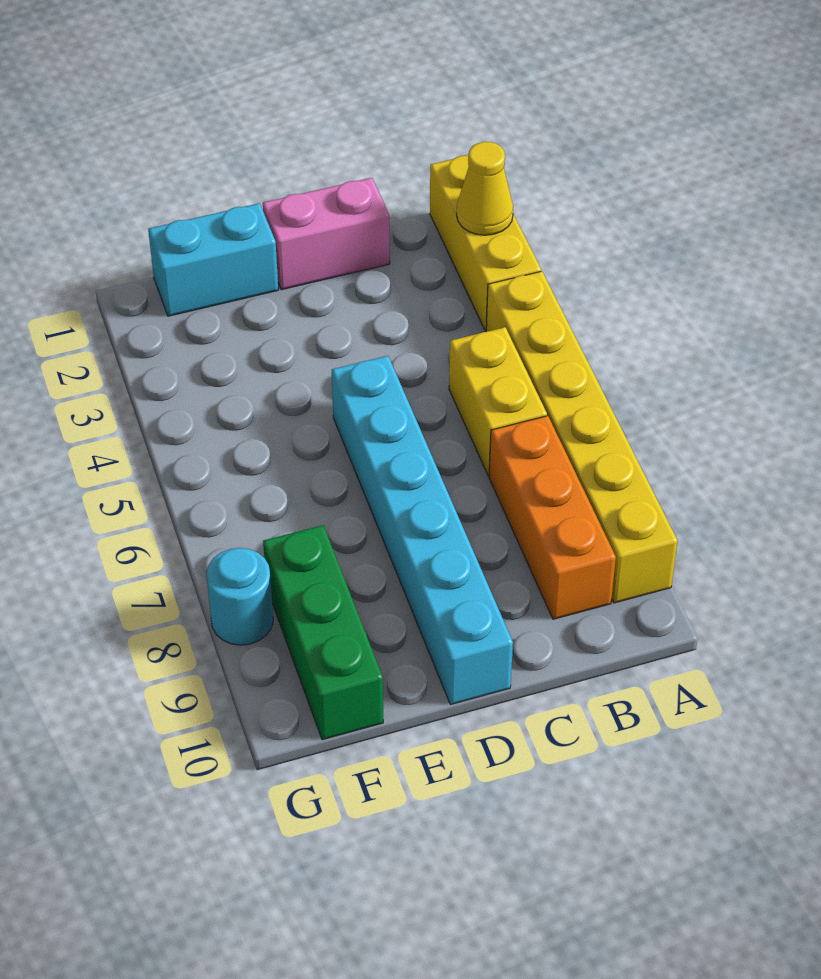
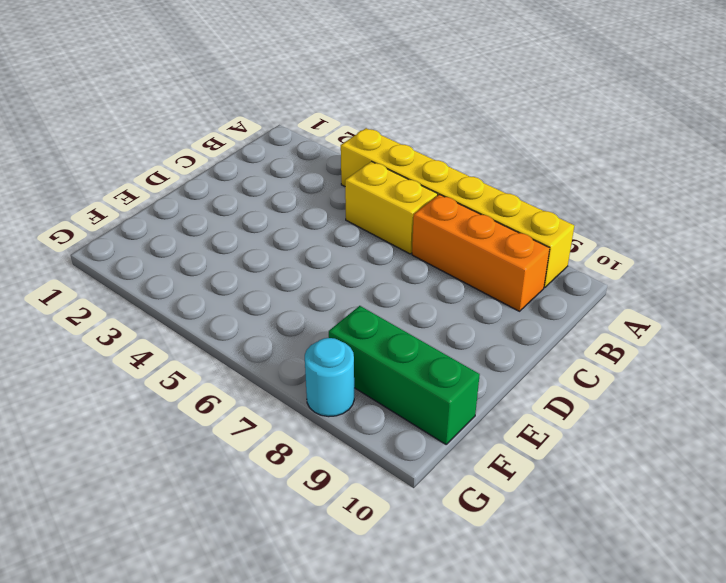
none -> yellow 1x3 brick [430,156,541,331]
none -> pink 1x2 brick [263,178,390,290]

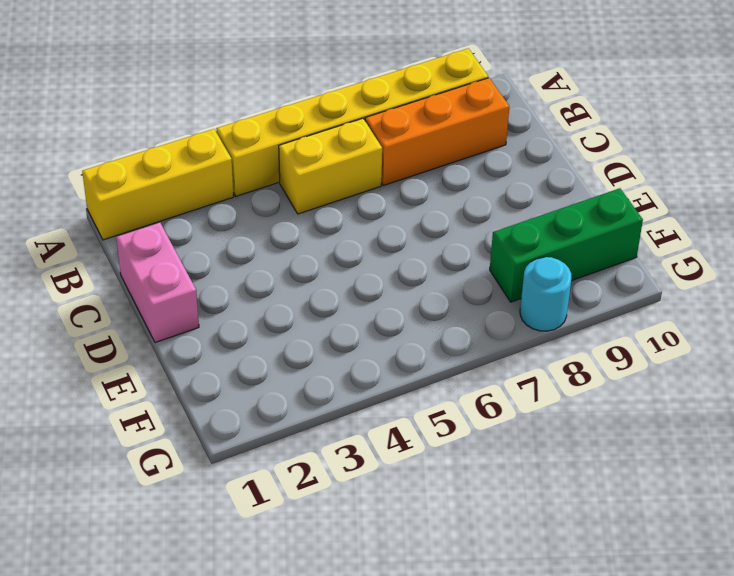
none -> cyan 1x6 brick [332,356,513,705]
none -> cyan 1x2 brick [148,203,278,316]

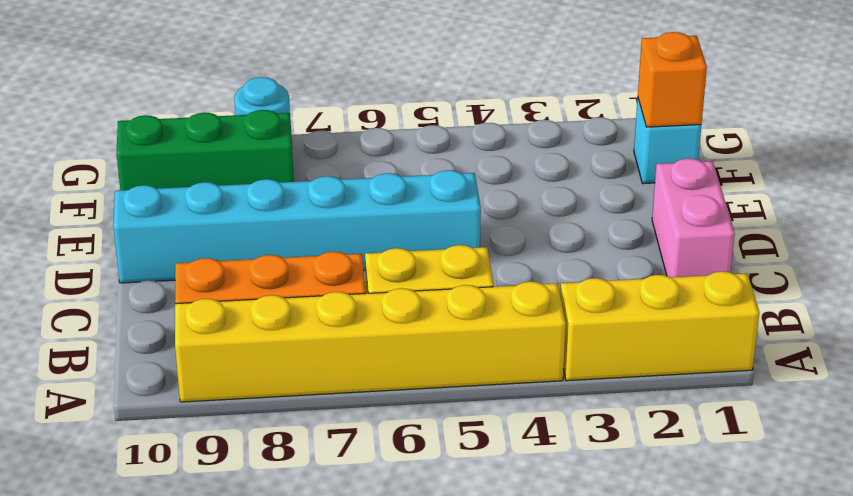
cyan 1x1 brick [634,99,701,184] -> cyan 1x2 brick [148,203,278,316]
orange 1x1 brick [638,32,707,127] -> none
none -> yellow 1x1 cone [457,142,513,235]

